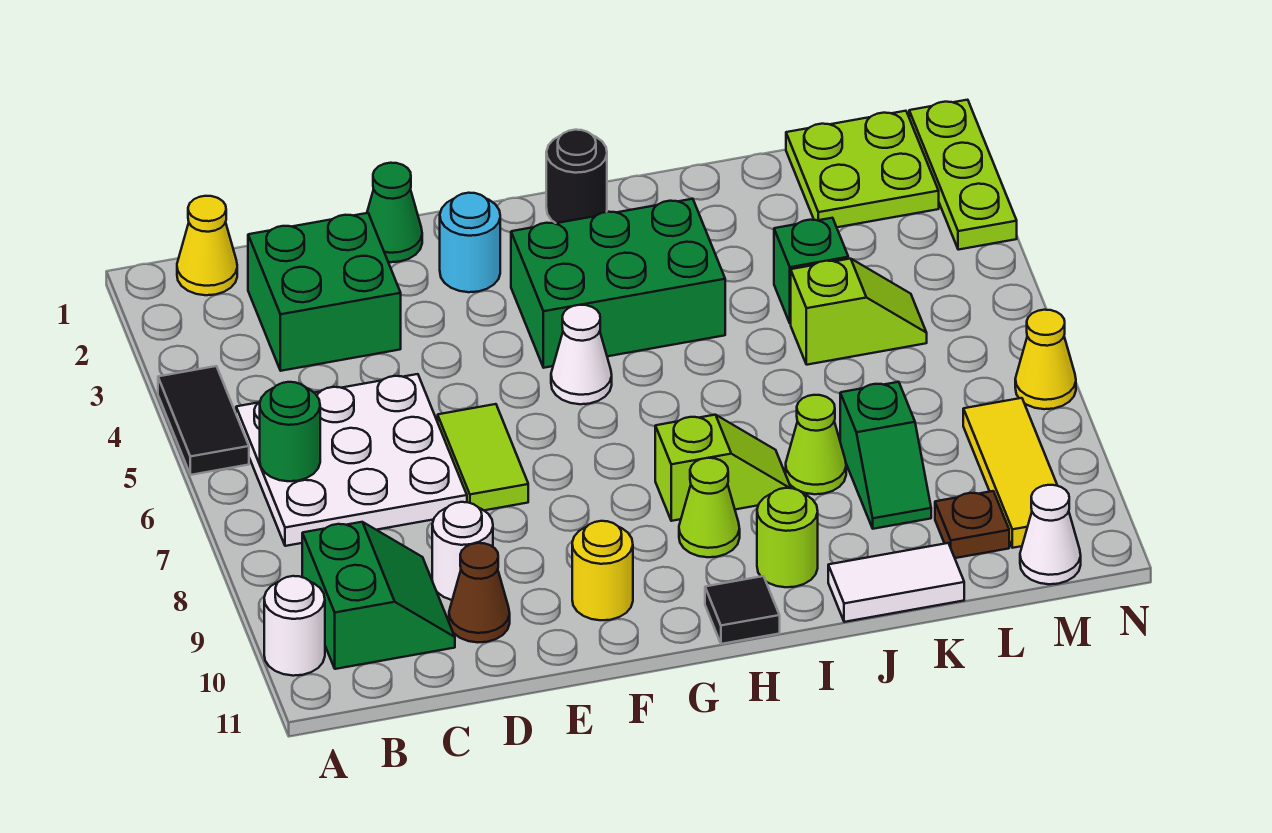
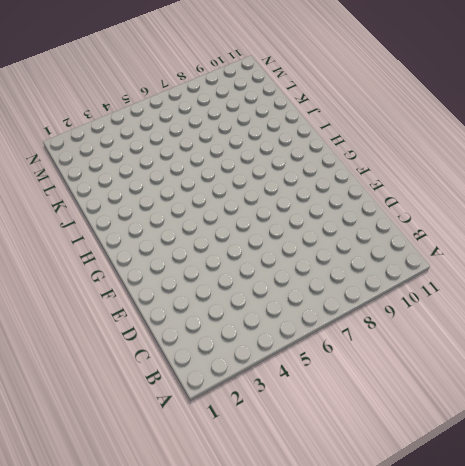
none -> black 1x2 tile [158,366,249,475]
none -> white 1x1 round brick [264,576,325,676]
none -> yellow 1x1 cone [177,196,237,295]
none -> white 3x3 plate [236,374,467,546]

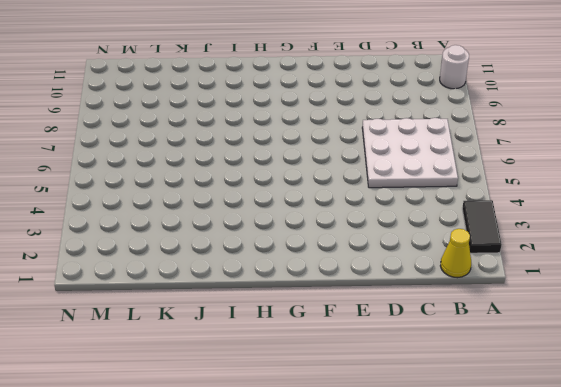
black 1x2 tile [462,200,502,253] -> black 1x2 tile moved to [158,366,249,475]
none -> green 2x2 slope [302,522,455,669]
none -> green 2x2 brick [248,213,401,371]
none -> white 1x1 round brick [432,502,493,600]
none -> brown 1x1 cone [449,543,510,642]

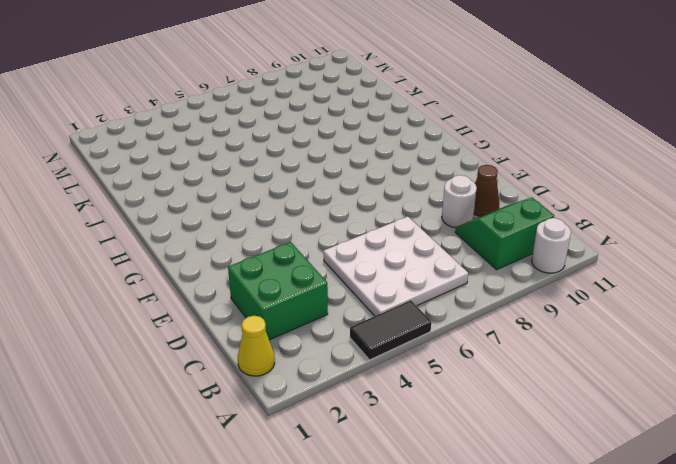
none -> green 1x1 cone [367,163,422,262]
none -> lime 1x2 tile [438,404,528,510]
none -> cyan 1x1 round brick [440,193,500,292]
none -> yellow 1x1 round brick [572,521,633,620]

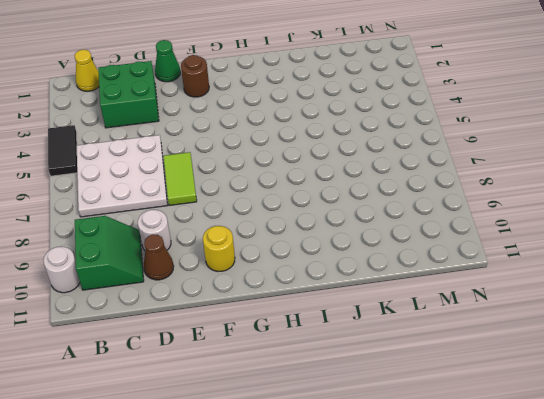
brown 1x1 round brick [181,55,209,97] -> cyan 1x1 round brick [440,193,500,292]
none -> green 2x3 brick [511,199,725,368]
none -> white 1x1 cone [551,305,612,404]
none -> black 1x1 round brick [546,130,607,223]
none -> lime 1x2 slope [655,415,791,521]

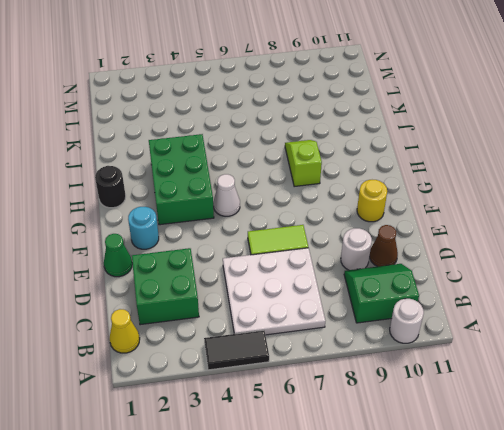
none -> lime 1x1 cone [679,458,740,557]
none -> black 1x1 tile [705,576,780,644]
none -> lime 1x1 round brick [757,488,818,587]
none -> lime 1x1 cone [786,395,846,494]

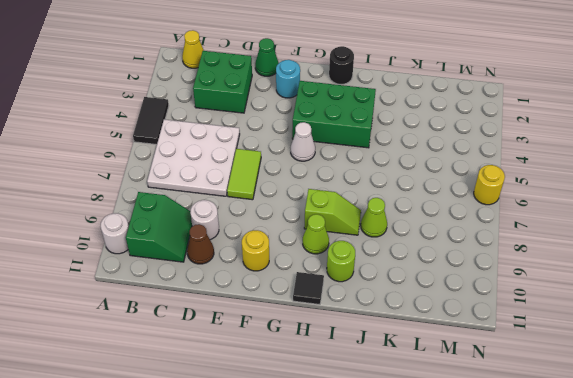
yellow 1x1 round brick [474,165,505,205] -> none
none -> white 1x2 tile [828,543,964,622]
none -> green 1x1 brick [774,218,848,324]
none -> lime 1x2 slope [791,259,927,365]
none -> green 1x2 slope [840,382,931,529]

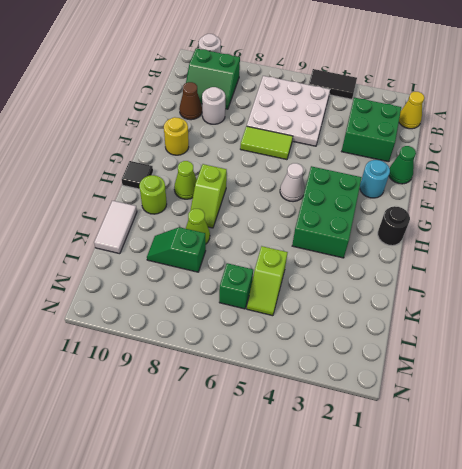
green 1x1 brick [219,263,253,309] -> green 1x1 brick moved to [774,218,848,324]
none -> lime 2x2 plate [786,111,939,227]
none -> brown 1x1 plate [935,491,1009,558]
none -> yellow 1x3 tile [963,398,1057,548]
none -> white 1x1 cone [1020,485,1081,584]

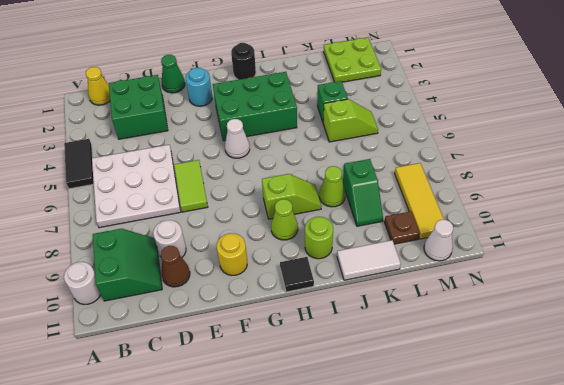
none -> lime 1x3 plate [909,100,1017,250]
none -> yellow 1x1 cone [1015,310,1076,409]
none -> green 1x1 round brick [260,382,320,481]

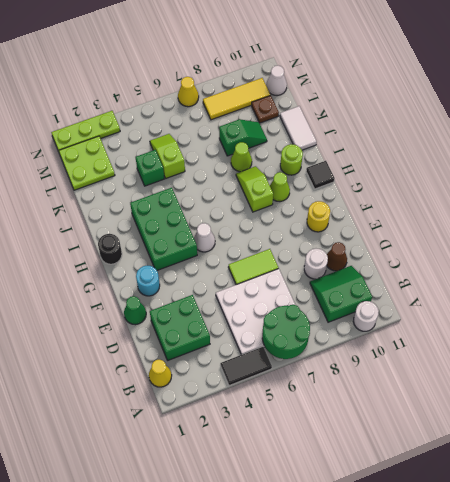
green 2x2 round brick [262,305,310,359] -> green 1x1 round brick [260,382,320,481]

